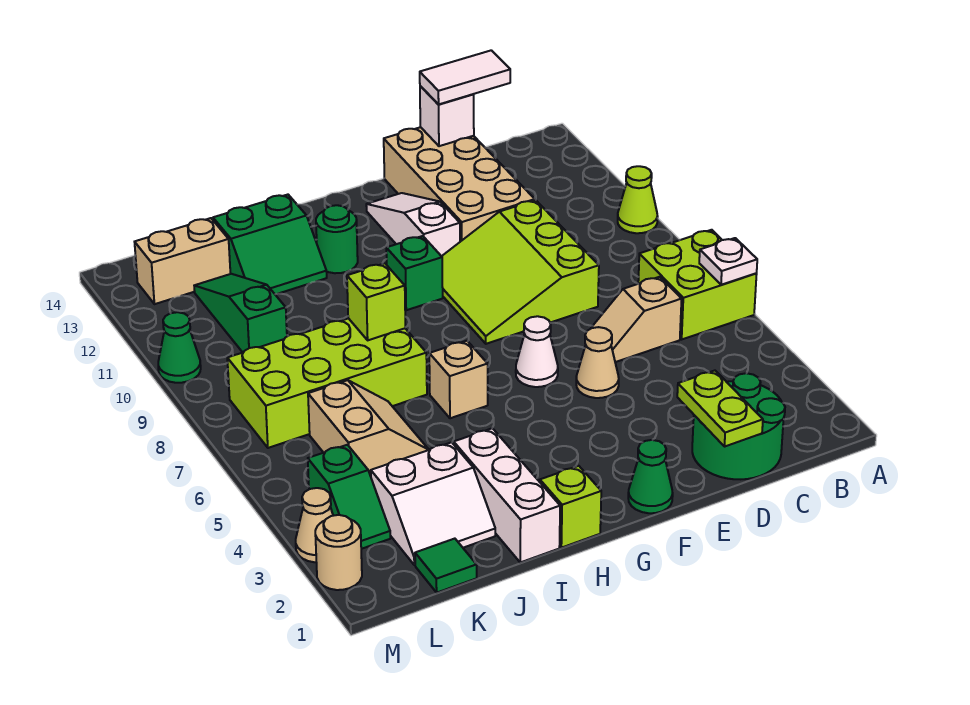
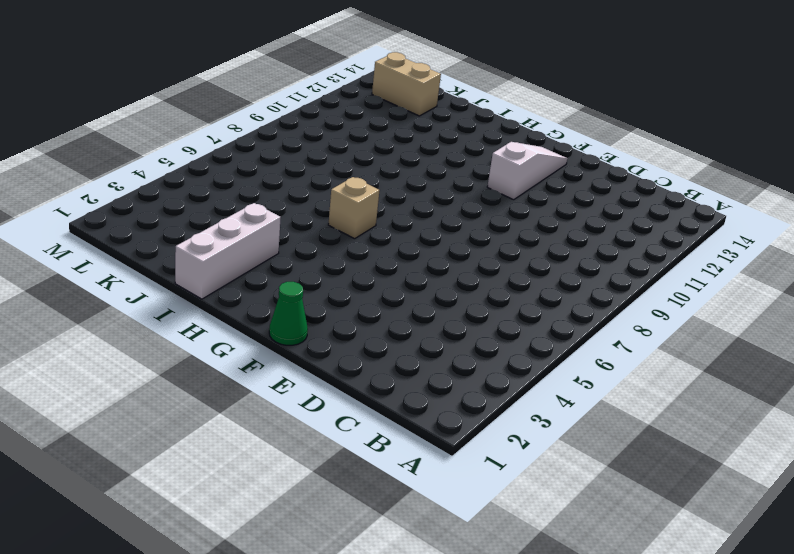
none -> lime 2x2 brick [638,230,757,339]
none -> lime 1x1 cone [618,166,658,233]
none -> green 2x2 round brick [692,373,785,479]
none -> tan 1x2 slope [591,277,682,362]

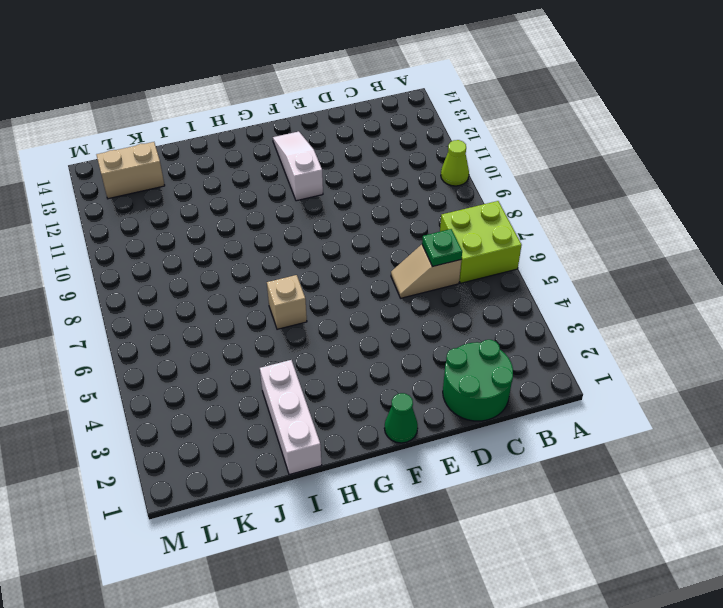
green 1x1 plate [422,229,462,266] -> none
none -> lime 3x3 slope [442,200,599,344]
none -> tan 2x4 brick [384,127,535,242]
none -> tan 1x1 cone [576,327,619,398]
none -> white 1x1 cone [516,316,558,387]

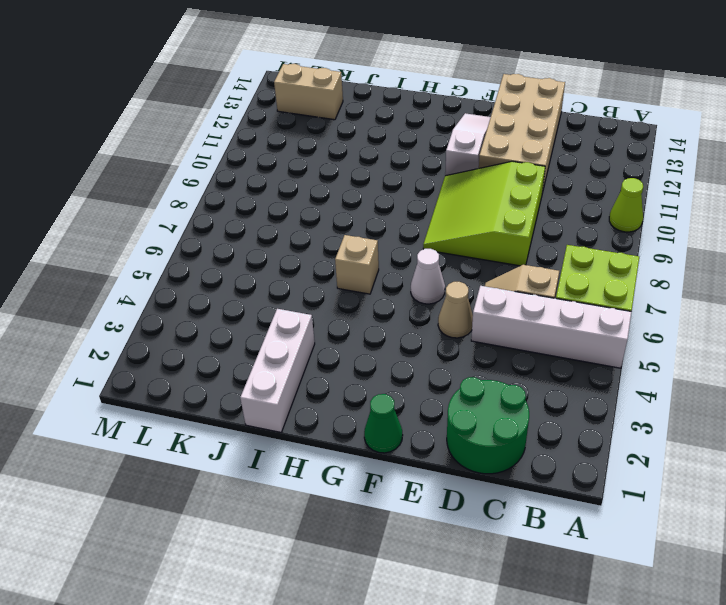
white 1x4 brick [471,286,631,368] -> none
none -> green 1x1 brick [386,236,443,310]
none -> lime 1x1 brick [540,466,601,548]
none -> green 1x1 round brick [316,205,358,273]
none -> lime 2x4 brick [227,318,427,448]

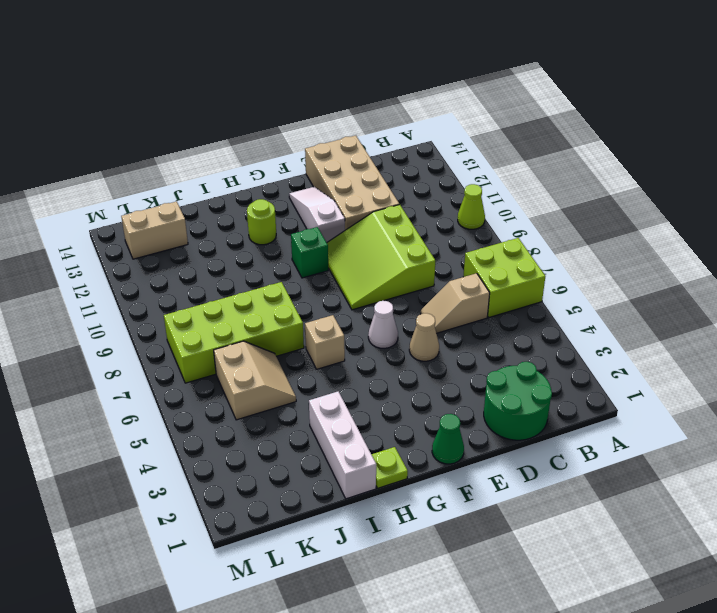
lime 1x1 plate [372,447,408,488] -> lime 1x1 brick [540,466,601,548]
lime 1x1 round brick [247,199,276,245] -> green 1x1 round brick [316,205,358,273]
none -> green 2x2 slope [213,195,327,294]
none -> white 2x2 slope [371,442,495,565]
none -> green 1x1 tile [415,539,477,592]
none -> green 1x3 slope [194,274,287,352]

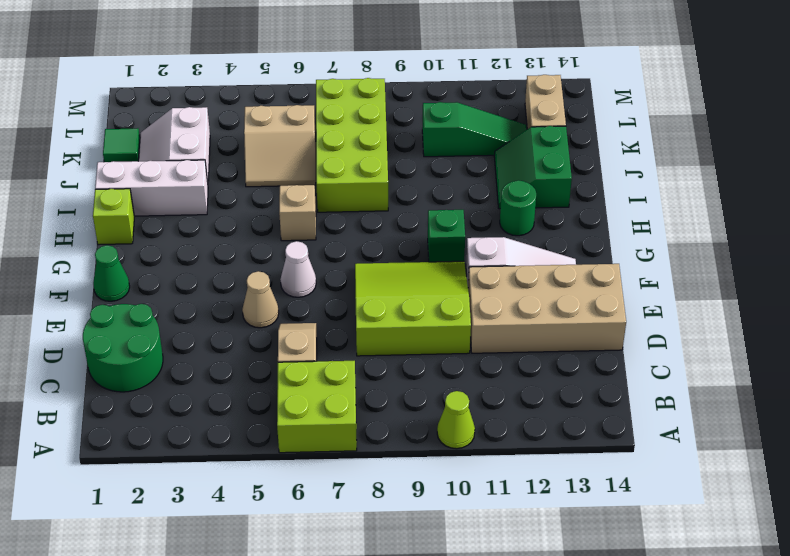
none -> green 1x2 slope [308,445,390,549]
none -> tan 1x1 round brick [315,515,362,590]
none -> tan 1x1 cone [296,488,333,562]
none -> green 1x1 cone [158,312,201,383]

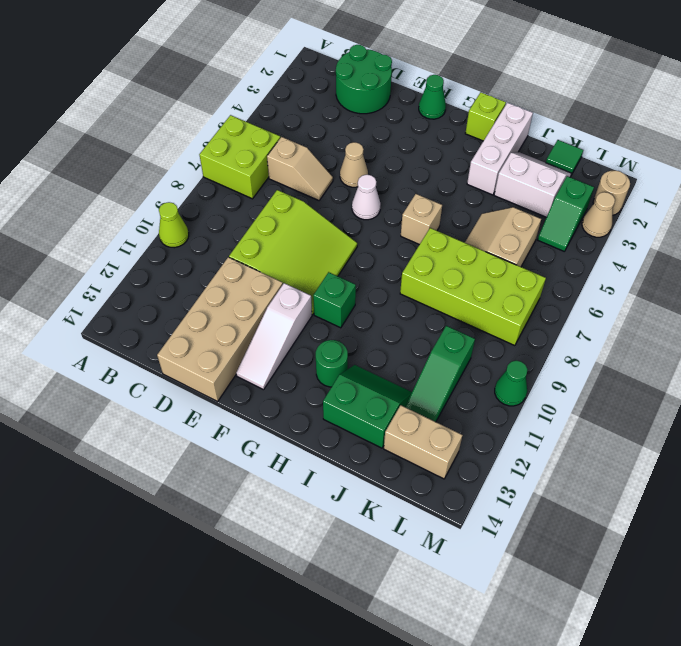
green 1x2 slope [538,176,594,252] -> green 1x2 slope turned to [308,445,390,549]
none -> white 1x1 plate [699,238,757,285]
none -> lime 1x2 plate [677,371,763,447]
none -> white 1x1 brick [420,86,474,146]
none -> lime 1x1 brick [347,263,405,340]

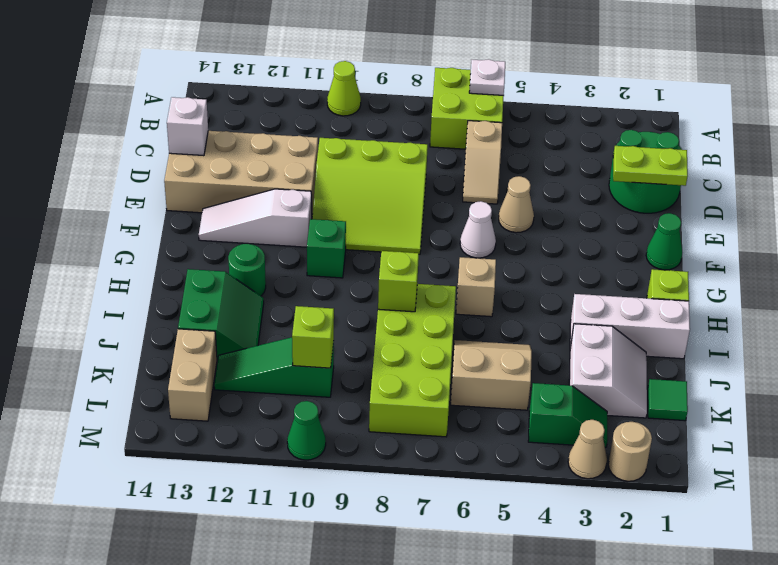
lime 1x1 brick [292,306,334,368] -> none
none -> white 1x2 tile [420,50,510,104]

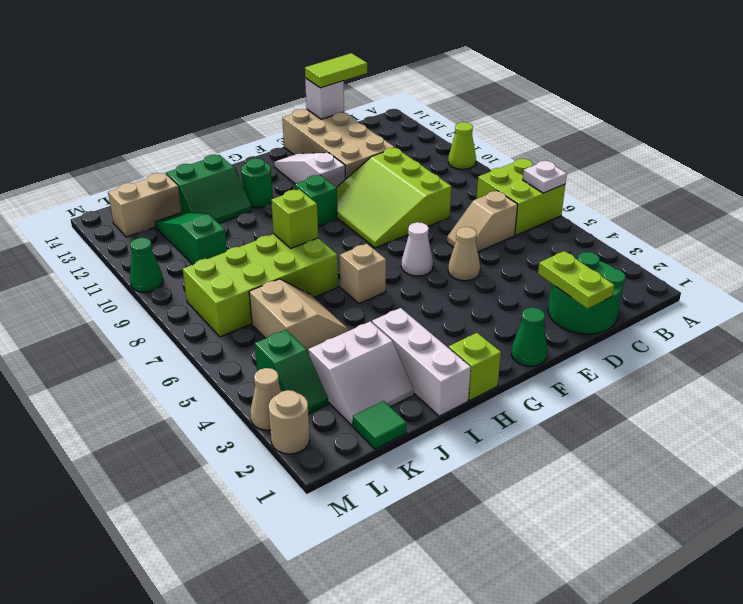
lime 1x2 tile [305,53,367,88] -> white 1x2 tile [420,50,510,104]

